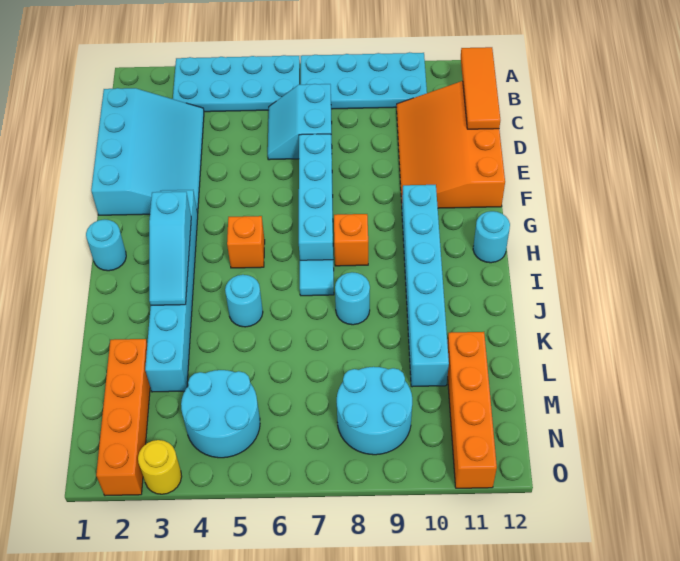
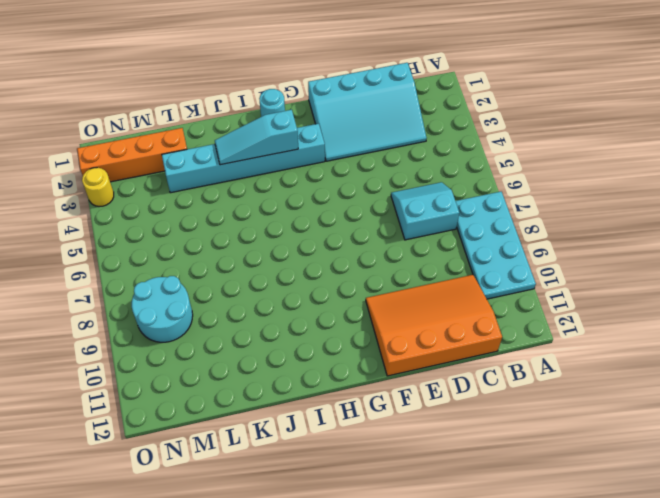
none -> cyan 2x4 plate [173,55,300,112]
none -> cyan 1x4 brick [299,134,333,260]
none -> cyan 1x6 brick [402,185,449,387]

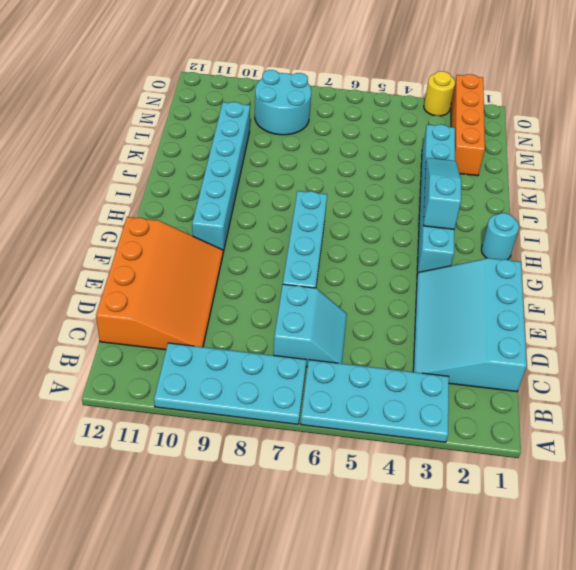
none -> orange 1x1 brick [227,216,265,268]
none -> orange 1x1 brick [334,214,368,266]
none -> cyan 1x1 round brick [473,211,510,263]

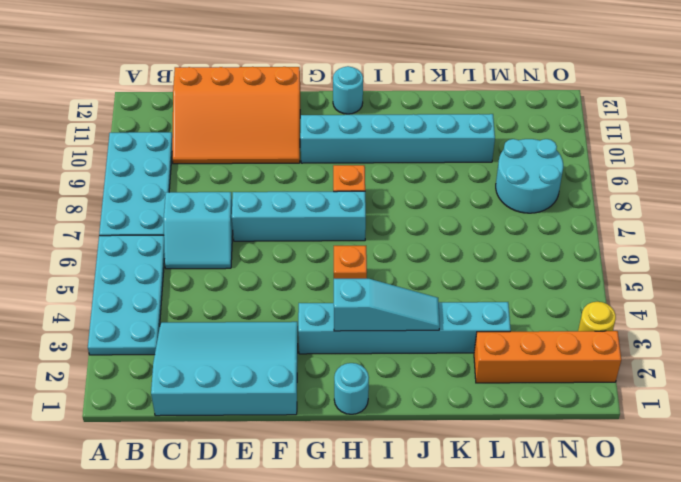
none -> cyan 1x1 tile [300,260,334,296]
none -> cyan 1x1 round brick [225,275,263,327]
none -> cyan 1x1 round brick [335,272,370,325]

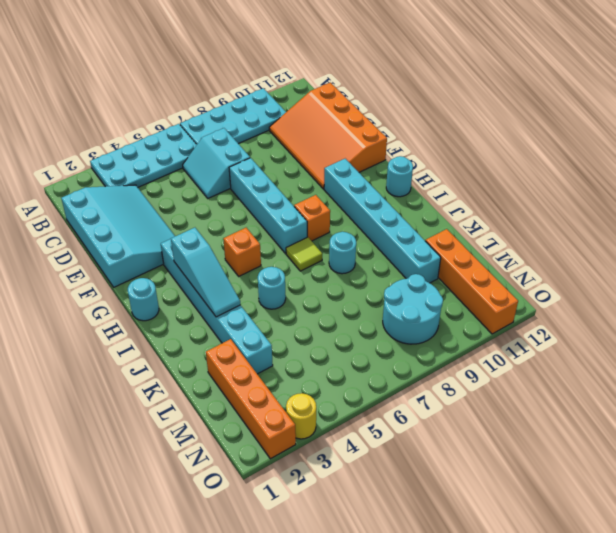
lime 1x1 tile [286,237,322,271] -> cyan 1x1 tile [300,260,334,296]
none -> cyan 2x2 round brick [181,370,260,458]
none -> orange 1x3 tile [461,47,500,129]

